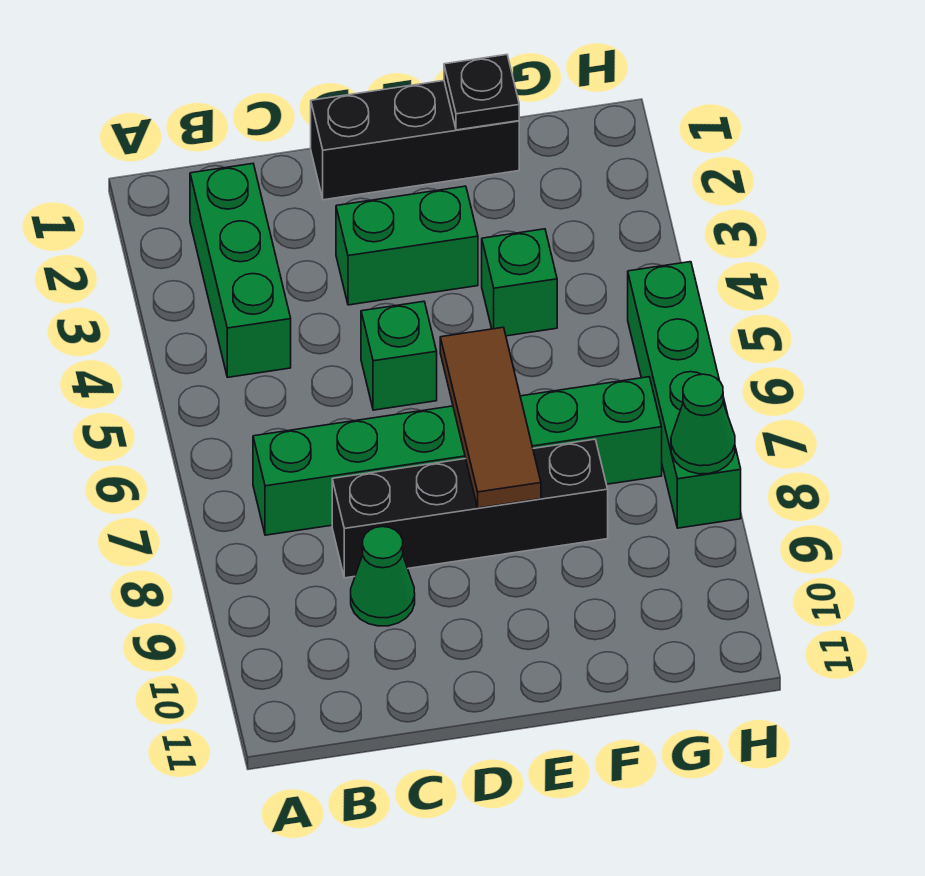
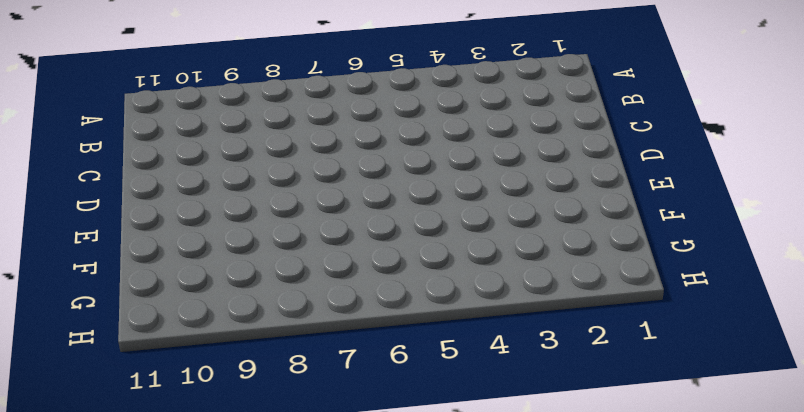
none -> green 1x3 brick [190,164,291,377]
none -> green 1x6 brick [253,377,662,535]
none -> black 1x4 brick [332,439,608,578]

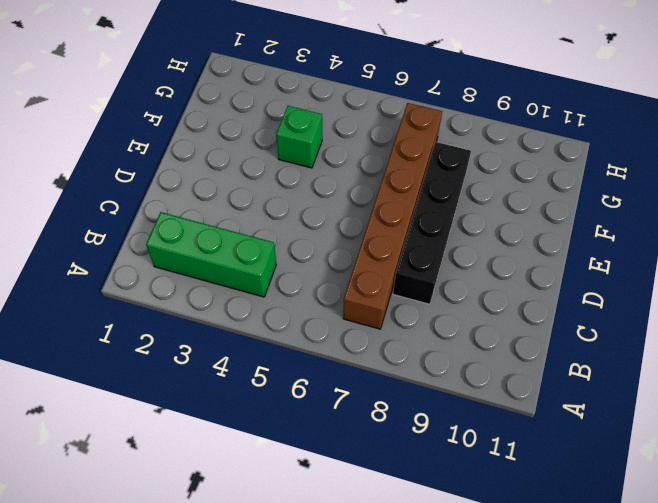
brown 1x6 brick [343,103,442,329] -> green 1x6 brick [253,377,662,535]
none -> green 1x1 cone [351,527,415,626]
none -> black 1x3 brick [311,81,519,200]
none -> green 1x2 brick [336,186,478,305]

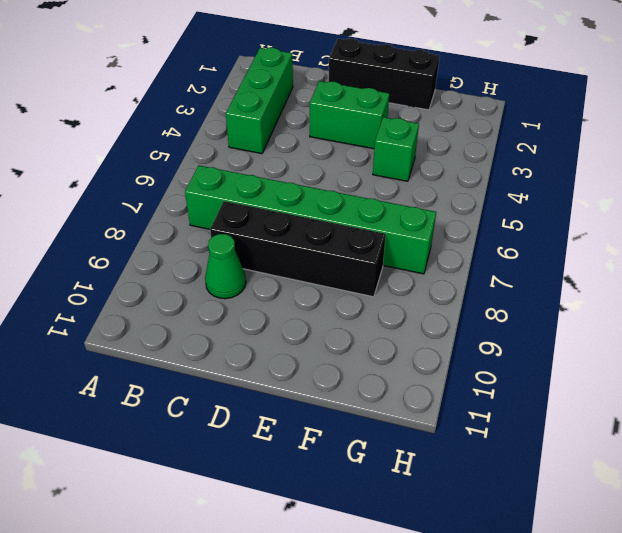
none -> green 1x1 brick [361,301,437,410]
none -> green 1x4 brick [628,262,741,528]
none -> brown 1x3 tile [440,327,541,508]

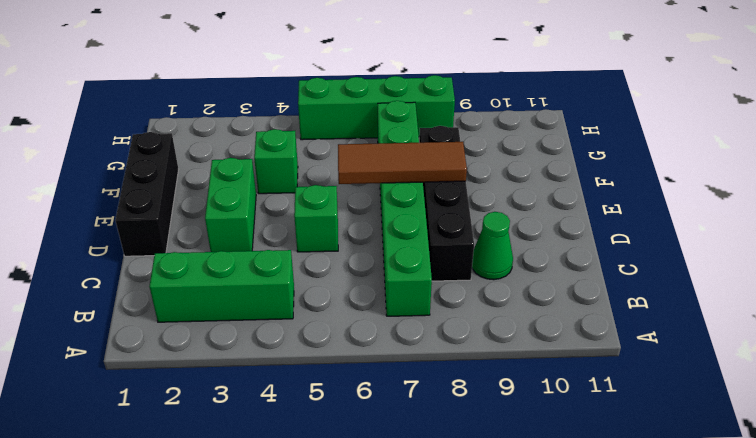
none -> black 1x1 plate [444,55,519,130]
none -> green 1x1 cone [671,374,735,474]

